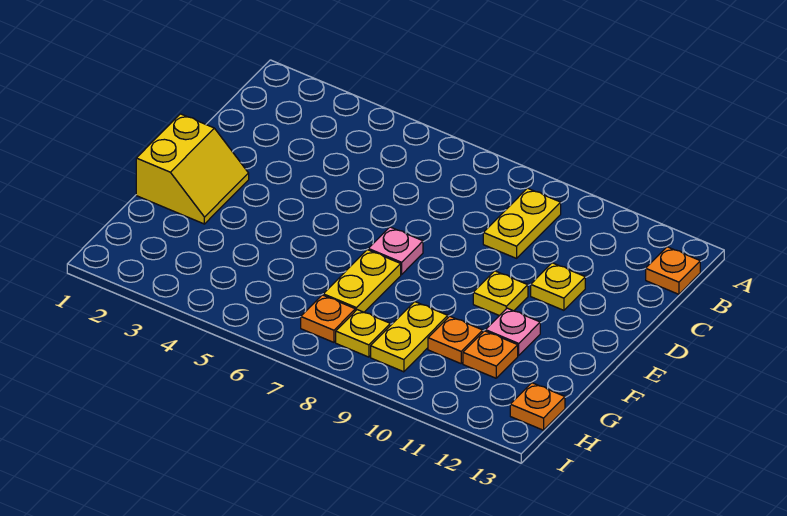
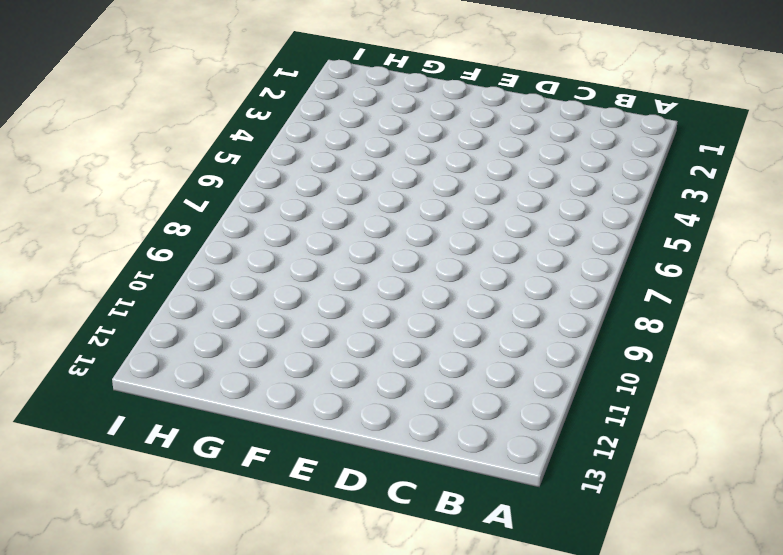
none -> yellow 1x2 plate [483,188,561,258]
none -> orange 1x1 plate [646,247,700,294]
none -> yellow 1x1 plate [531,263,585,310]

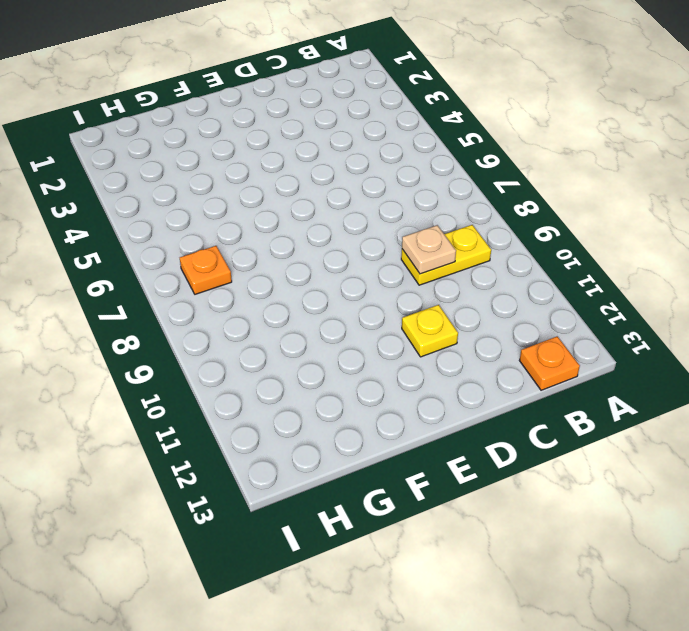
tan 1x1 plate [402,225,456,274] -> none
none -> yellow 2x2 slope [136,114,249,224]
none -> pink 1x1 plate [368,227,423,274]
none -> yellow 1x1 plate [473,271,528,316]

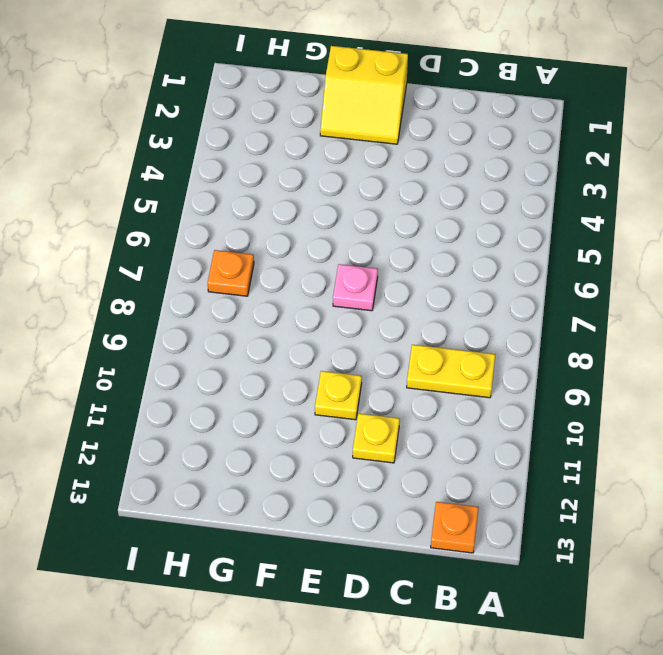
none -> yellow 1x2 plate [323,250,401,312]
none -> pink 1x1 plate [486,308,540,356]
none -> yellow 1x2 plate [371,302,448,372]

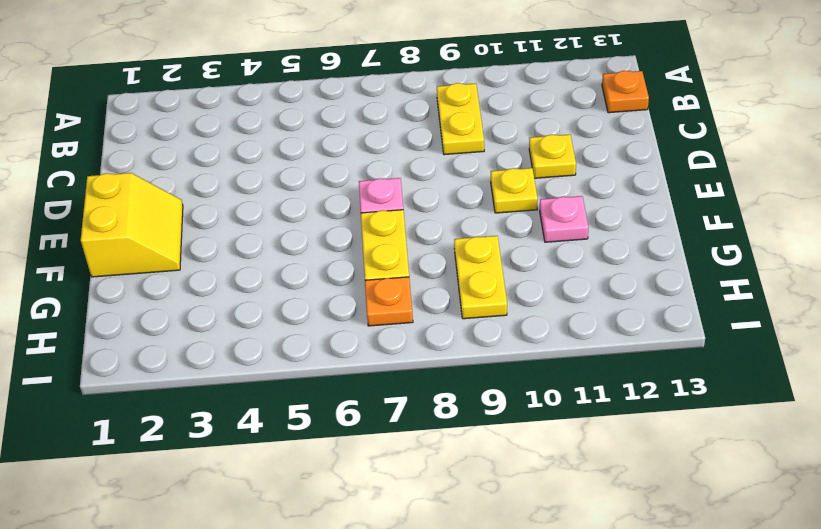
none -> orange 1x1 plate [428,316,483,364]
none -> orange 1x1 plate [463,331,518,378]
none -> yellow 1x1 plate [336,310,390,357]

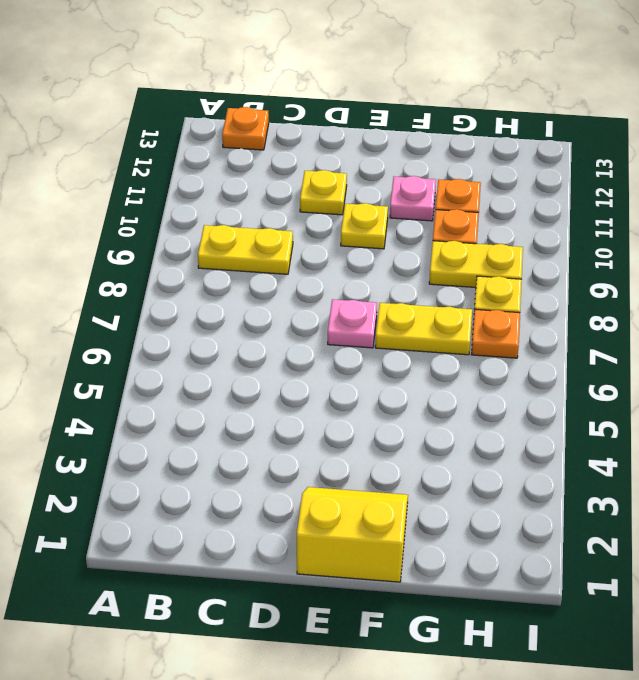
none -> orange 1x1 plate [510,383,565,430]

